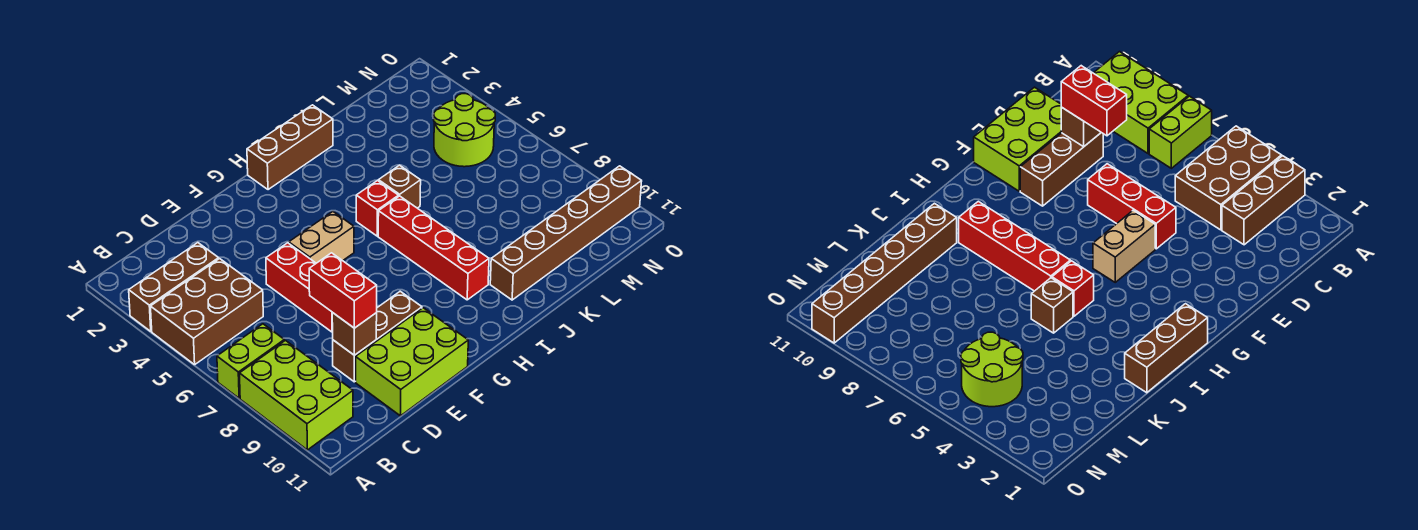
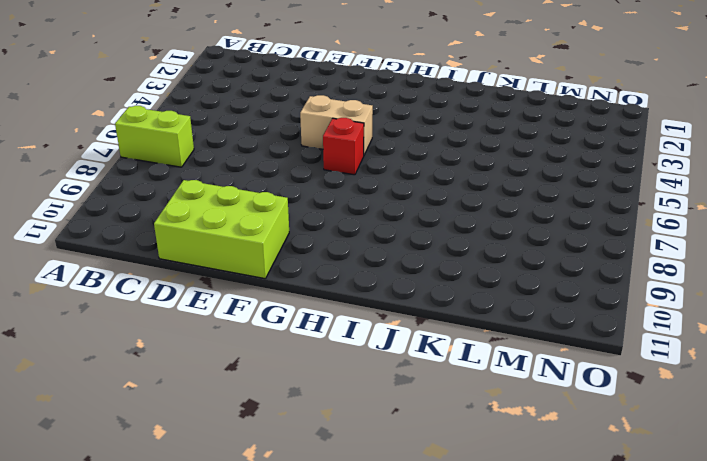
red 1x1 brick [323,118,364,175] -> red 1x1 brick moved to [356,180,399,236]
none -> brown 1x3 brick [129,243,219,331]
none -> brown 2x3 brick [150,259,263,365]
none -> lime 2x3 brick [239,341,353,450]

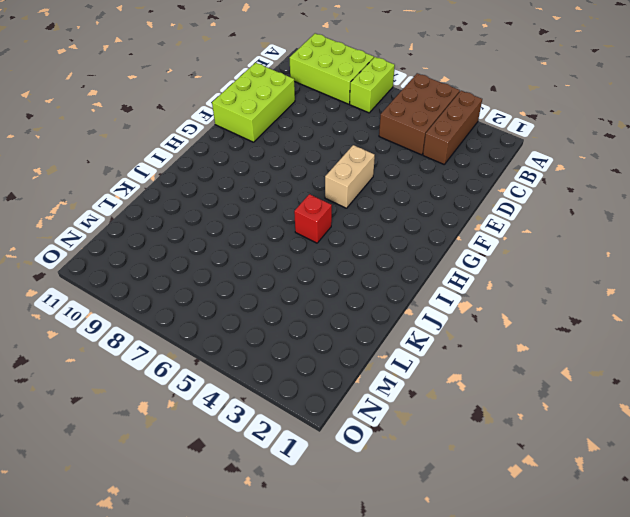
none -> brown 1x3 brick [333,291,422,382]
none -> red 1x3 brick [266,243,333,332]
none -> brown 1x3 brick [247,105,333,190]

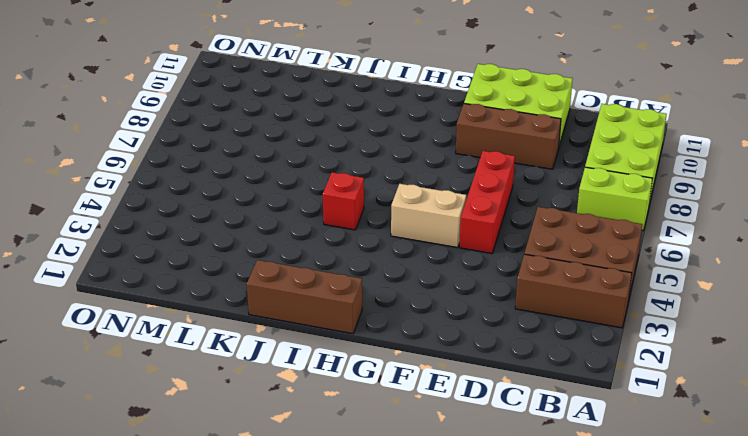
none -> red 1x4 brick [378,196,489,300]
none -> brown 1x1 brick [379,165,421,208]
none -> brown 1x6 brick [490,166,642,300]

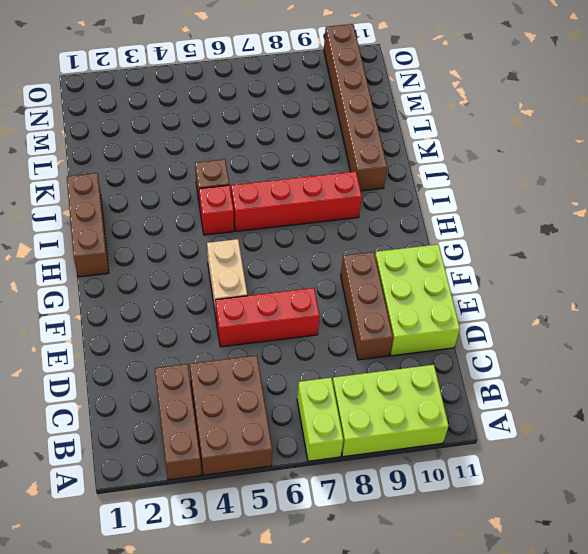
none -> lime 2x2 round brick [434,94,495,167]
none -> brown 1x1 brick [332,313,377,355]
none -> red 1x2 brick [309,253,377,328]

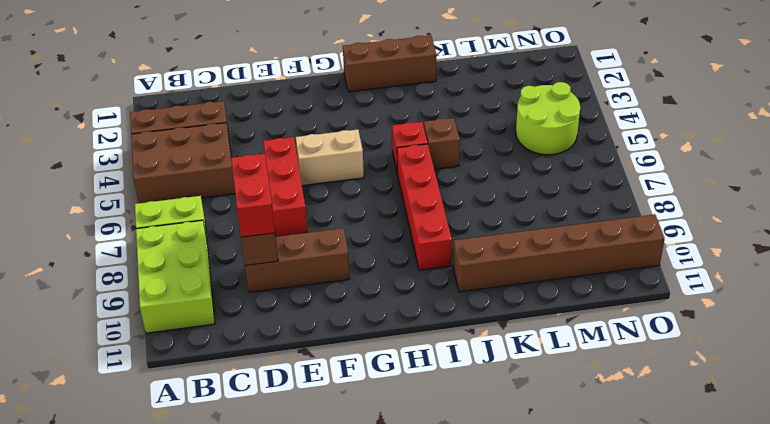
none -> lime 2x3 brick [356,308,468,416]

